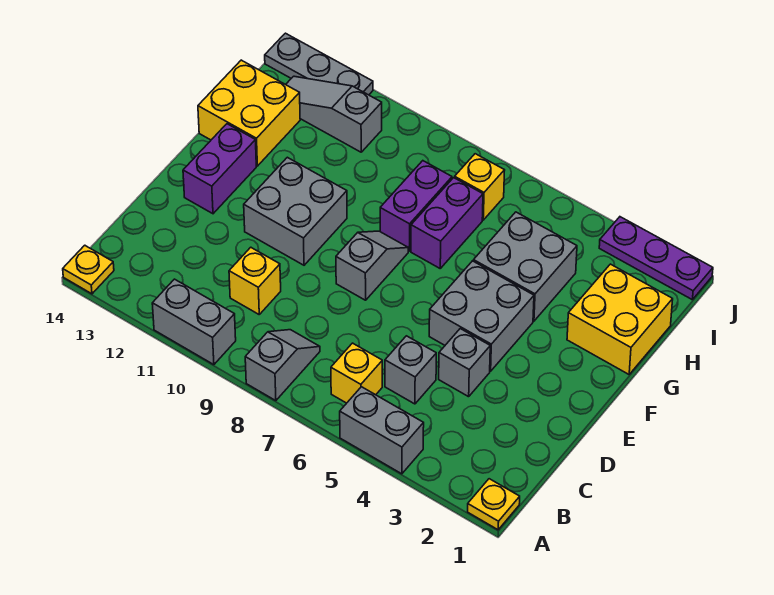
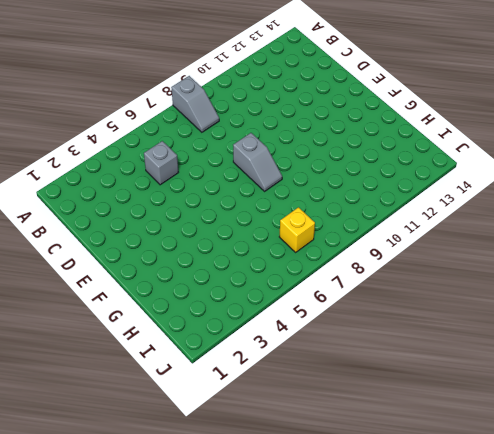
none -> yellow 1x1 plate [468,479,520,530]
none -> grey 1x2 brick [340,387,424,474]
none -> grey 1x2 brick [152,279,236,365]

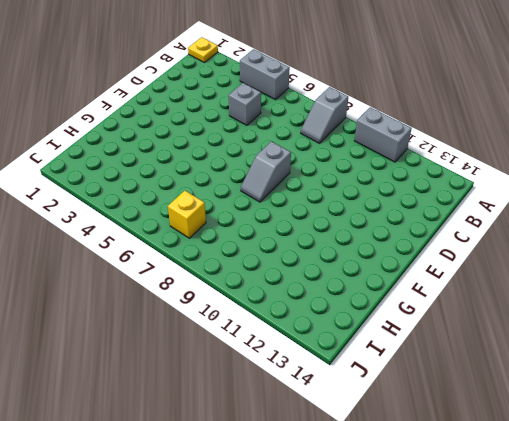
none -> yellow 1x1 plate [63,245,114,294]
none -> yellow 1x1 brick [331,343,382,403]
none -> yellow 1x1 brick [229,247,281,314]

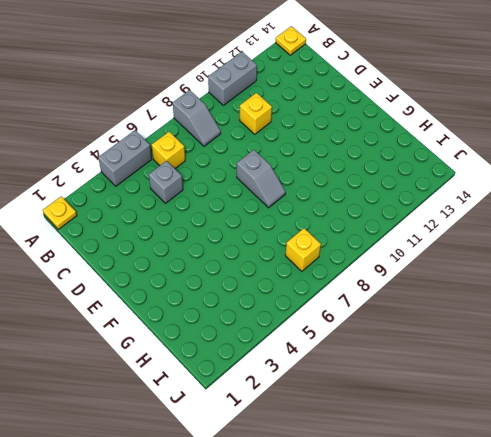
none -> grey 1x1 brick [439,329,490,397]
none -> grey 2x2 brick [429,261,534,371]
none -> grey 2x2 brick [244,157,347,265]

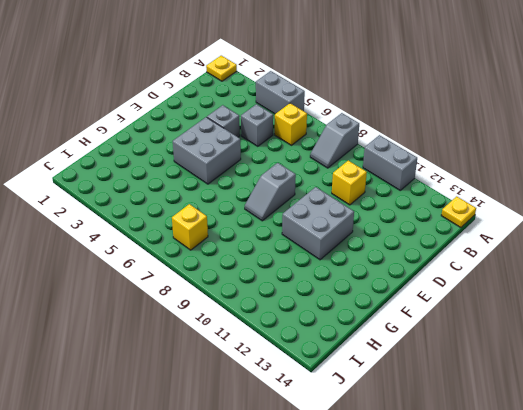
none -> purple 1x2 brick [183,124,256,214]
none -> yellow 2x2 brick [567,264,673,374]
none -> grey 2x2 brick [474,212,577,321]

